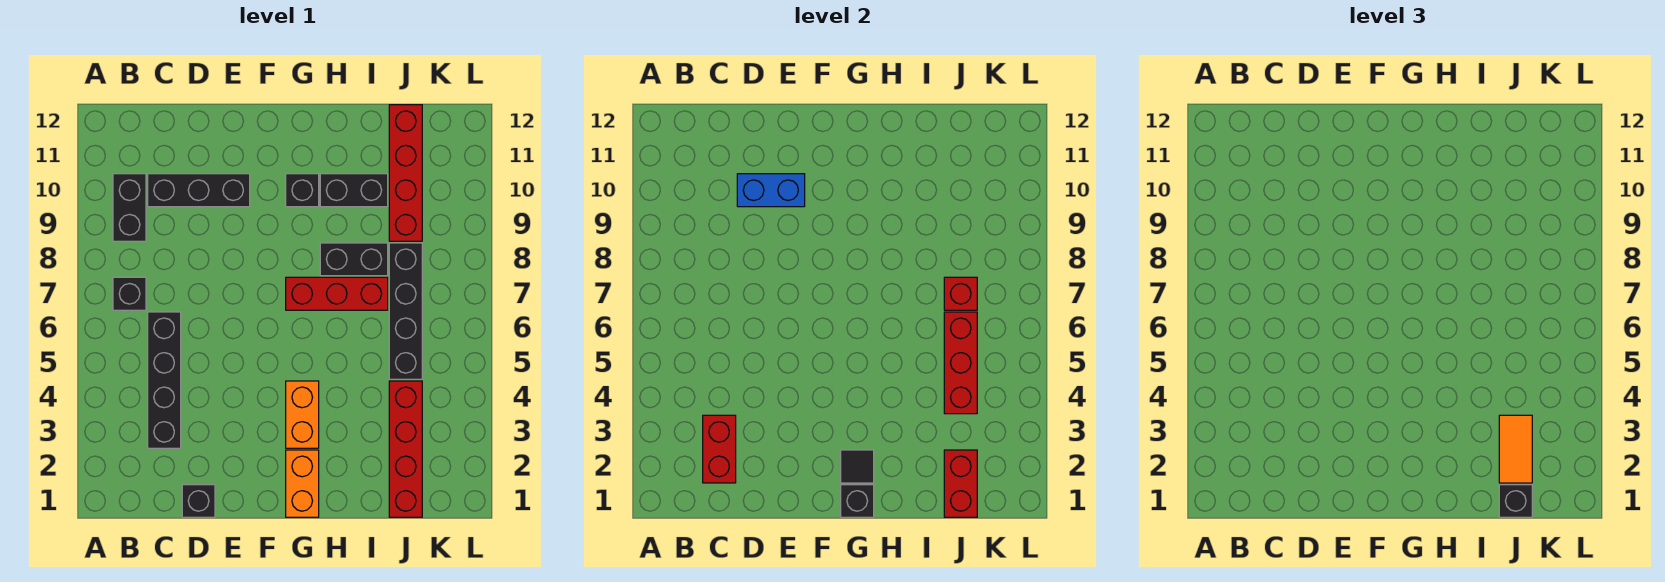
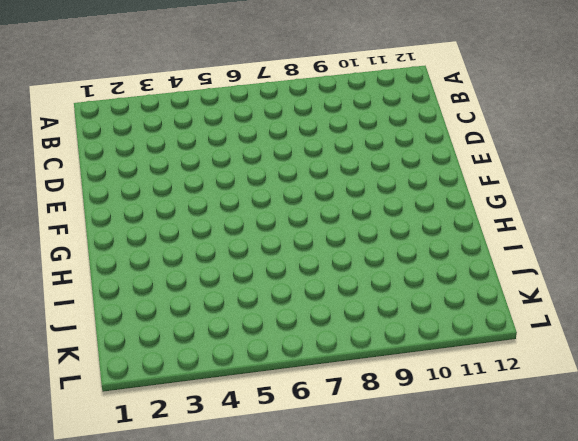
none -> black 1x1 brick [113,277,146,310]
none -> black 1x2 brick [113,174,146,241]
none -> black 1x4 brick [148,312,181,448]

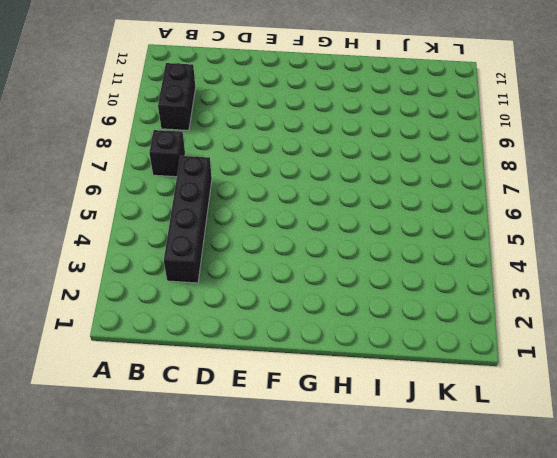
none -> black 1x3 brick [148,174,250,207]
none -> black 1x1 brick [182,485,215,517]
none -> orange 1x2 brick [286,450,319,517]

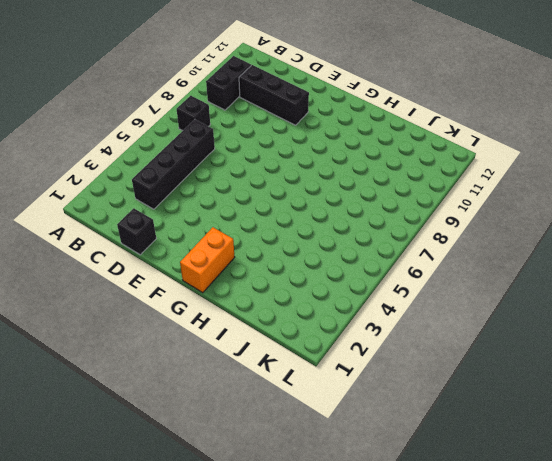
none -> orange 1x2 brick [286,381,319,448]
none -> red 1x3 brick [286,277,388,310]
none -> black 1x1 brick [286,174,319,207]

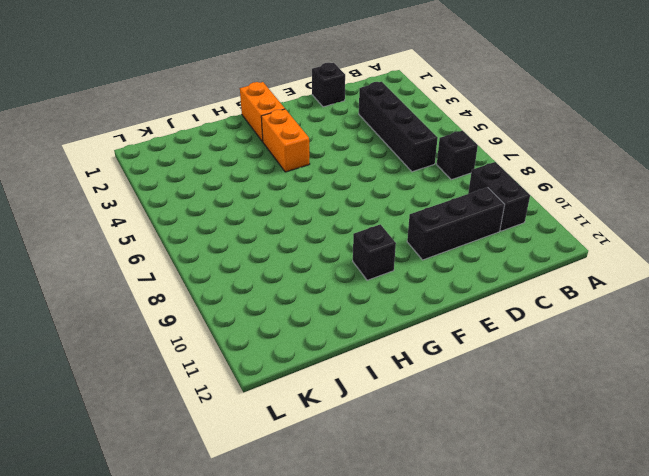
none -> red 1x3 brick [286,277,388,310]
none -> black 1x2 brick [320,243,388,276]
none -> black 1x2 brick [320,174,388,207]

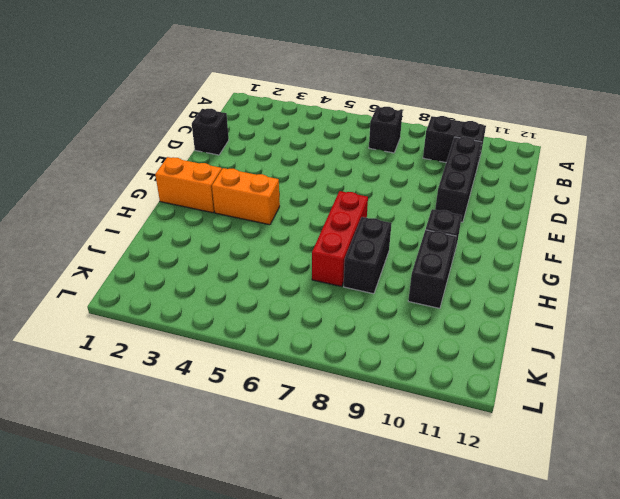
none -> black 1x4 brick [148,312,181,448]
none -> red 1x4 brick [389,381,422,517]
none -> black 1x4 brick [389,243,422,379]

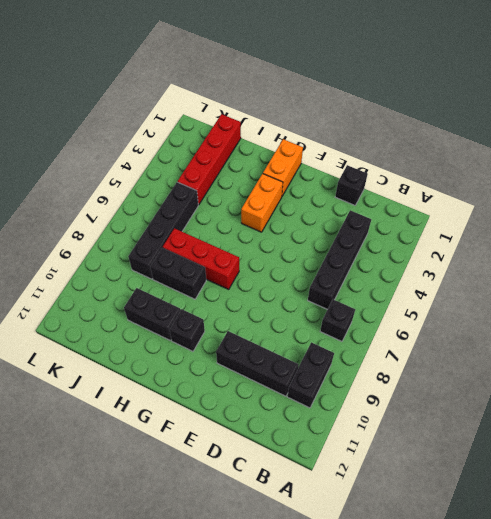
none -> red 1x4 brick [389,105,422,241]
none -> red 1x2 brick [703,415,736,483]
none -> blue 1x2 brick [737,174,805,207]

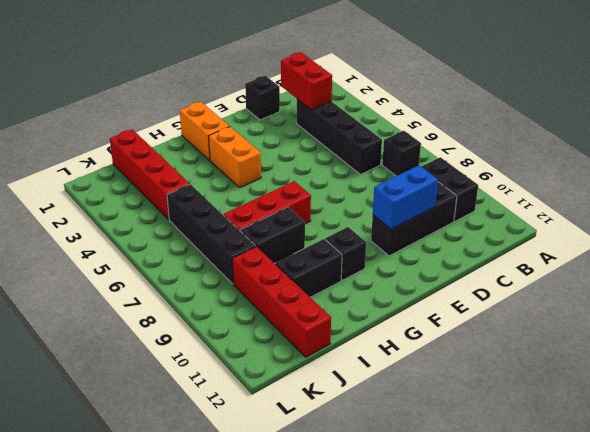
none -> black 1x1 brick [841,485,874,517]
none -> black 1x1 tile [841,450,874,483]
none -> red 1x2 brick [944,450,977,517]

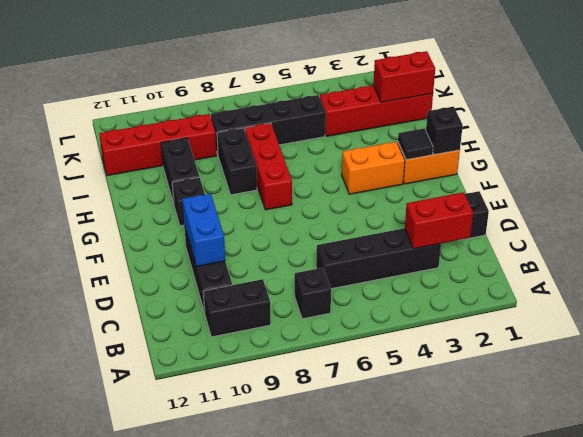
none -> red 1x3 brick [944,312,977,414]
none -> red 1x1 brick [944,277,977,310]
none -> black 1x1 brick [1499,485,1532,517]

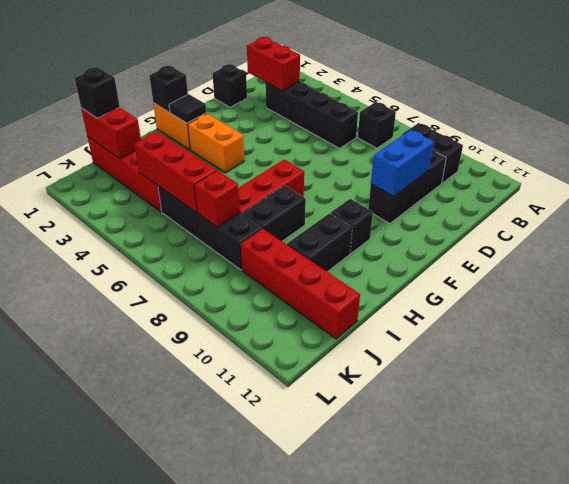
none -> orange 1x2 tile [1499,415,1532,483]

